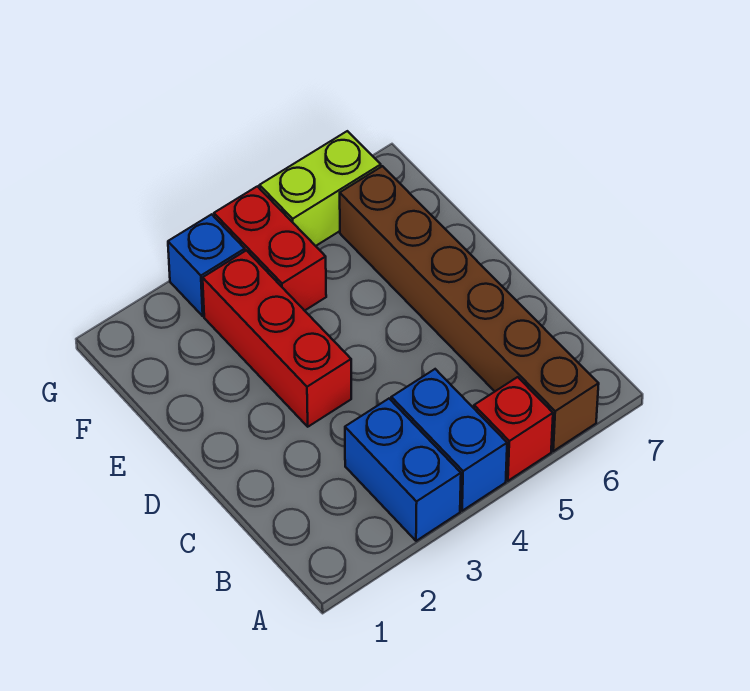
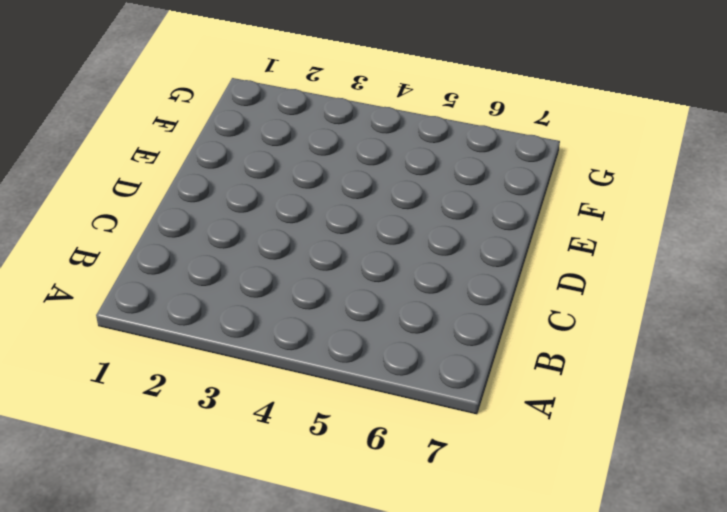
none -> blue 1x2 brick [345,399,461,541]
none -> blue 1x2 brick [391,369,507,511]

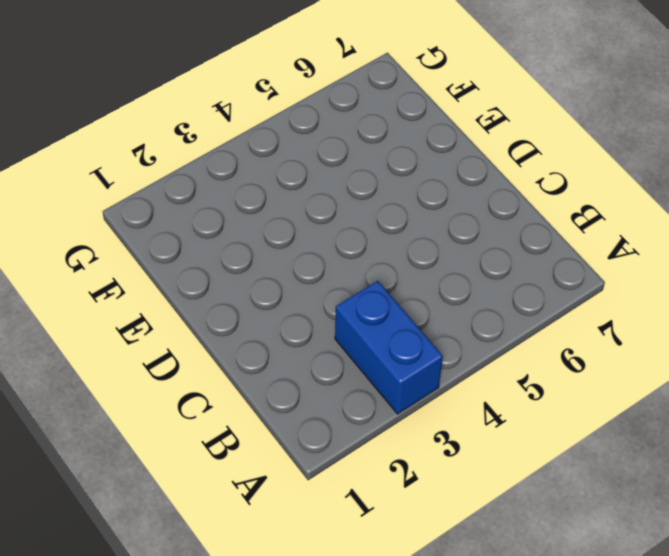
none -> blue 1x2 brick [391,369,507,511]
none -> red 1x1 brick [474,377,553,481]

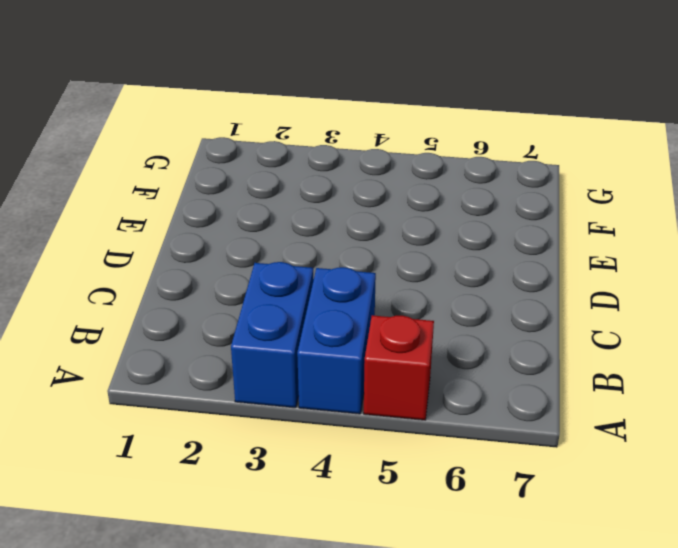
none -> brown 1x6 brick [340,166,599,451]
none -> red 1x3 brick [203,250,351,427]

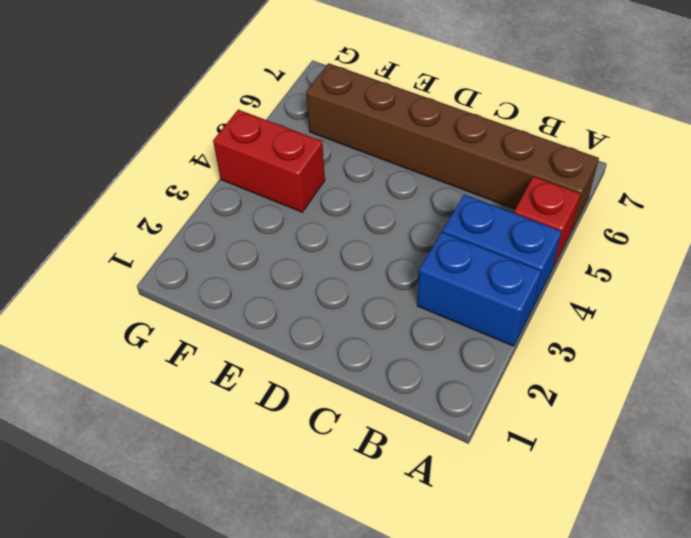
none -> red 1x3 brick [203,250,351,427]
none -> blue 1x1 brick [168,214,245,316]

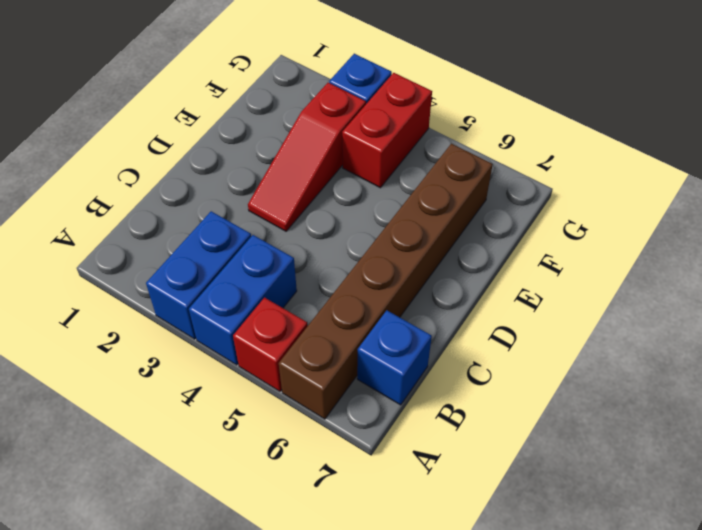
blue 1x1 brick [357,310,432,405] -> none
red 1x3 slope [248,83,366,231] -> red 1x3 brick [203,250,351,427]
none -> lime 1x2 brick [259,131,381,246]

